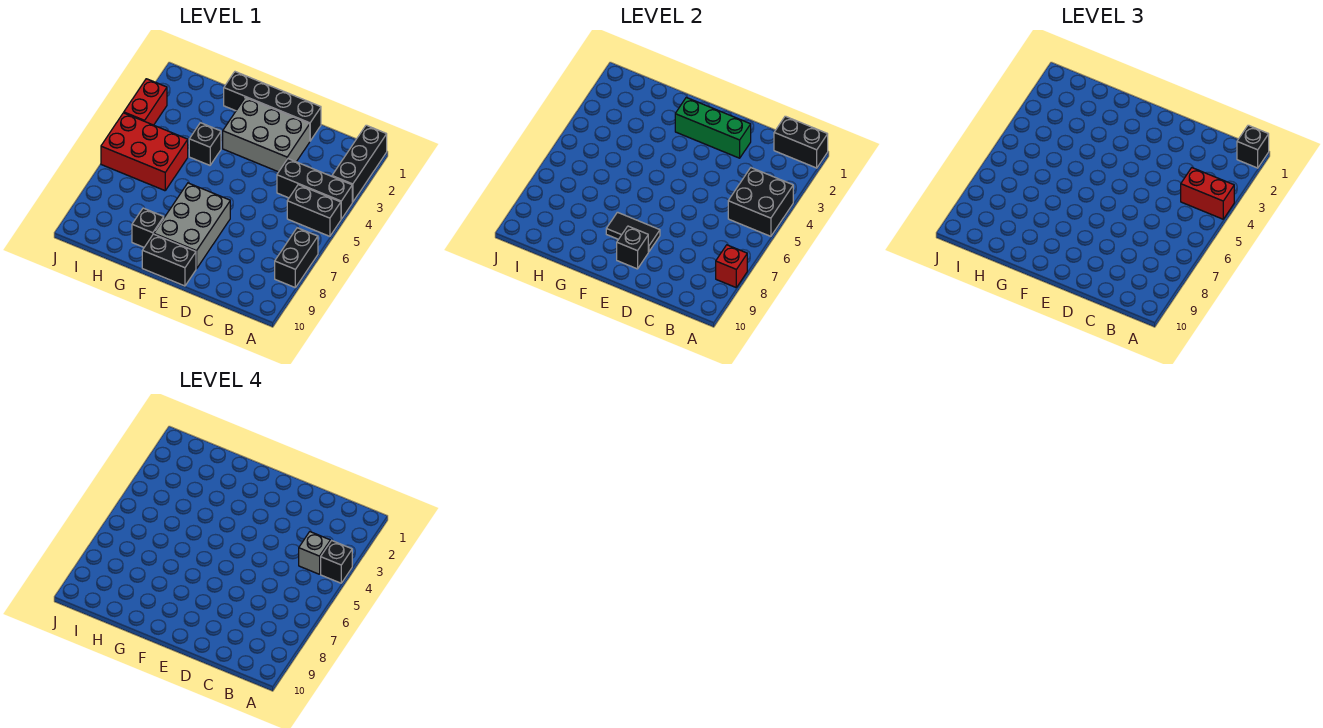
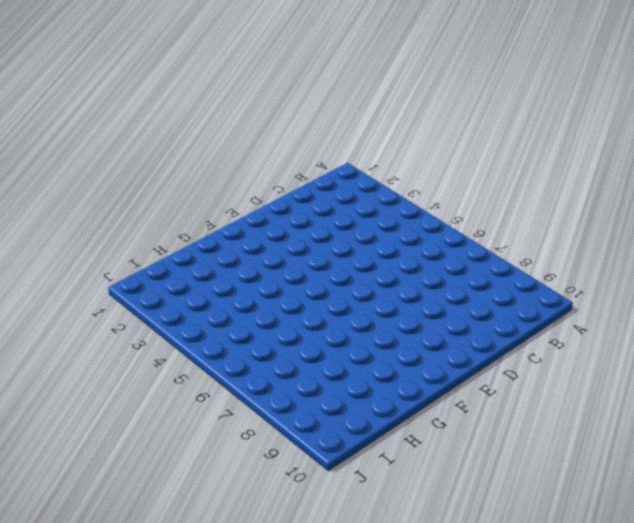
none -> black 1x3 brick [332,125,387,202]
none -> black 1x3 brick [277,159,352,219]
none -> black 1x2 brick [287,185,341,236]

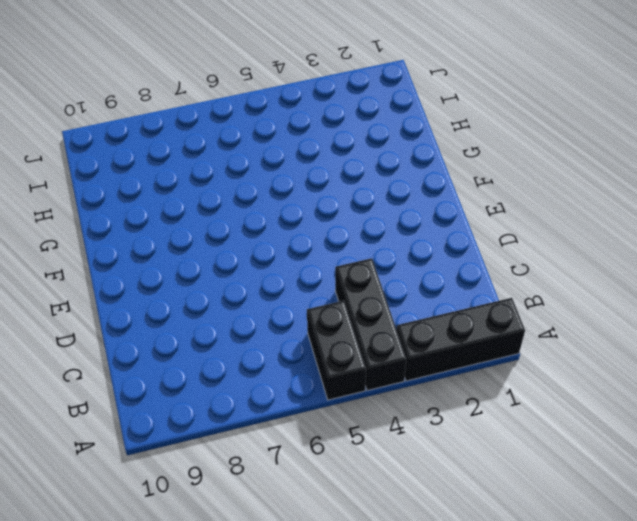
none -> black 1x2 brick [275,228,318,287]
none -> black 1x4 brick [224,72,321,141]
none -> grey 2x3 brick [223,98,310,172]

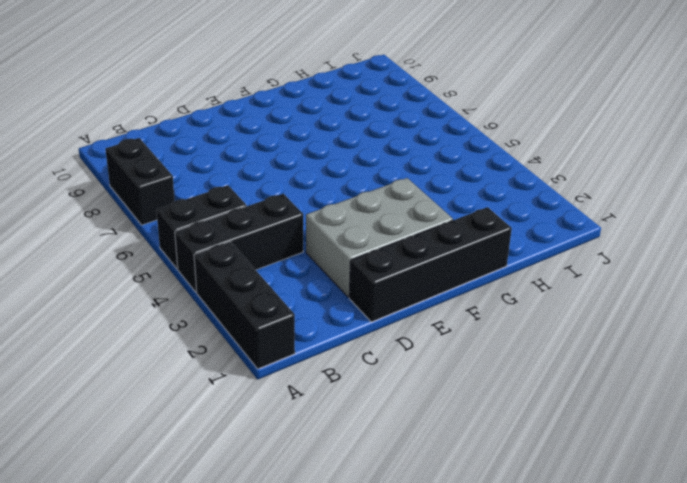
none -> grey 2x3 brick [154,183,230,269]
none -> black 1x2 brick [142,234,196,286]
none -> black 1x1 brick [189,123,221,165]

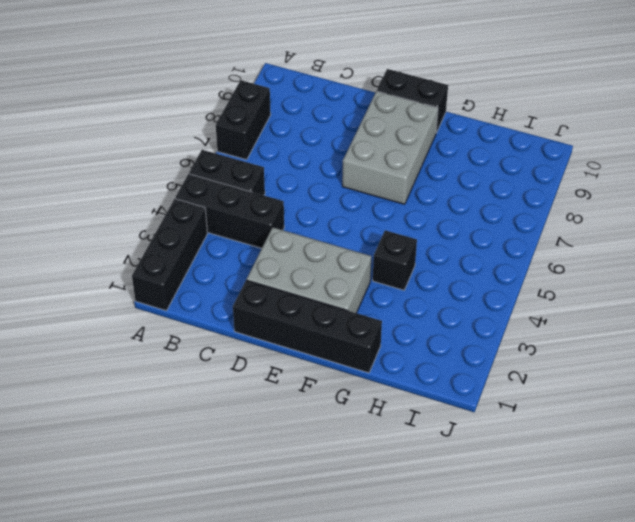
none -> black 1x1 brick [132,208,164,247]
none -> red 2x3 brick [101,113,188,191]
none -> red 1x2 brick [124,79,167,125]

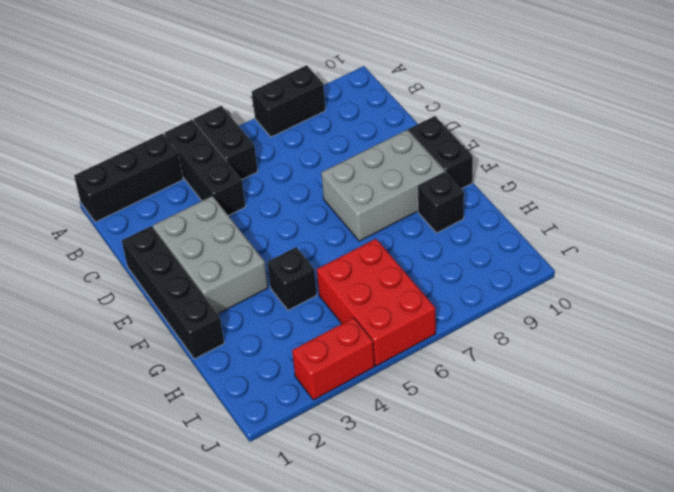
none -> black 1x2 brick [774,116,828,168]
none -> black 2x2 brick [728,168,793,236]
none -> red 1x1 brick [716,245,747,287]

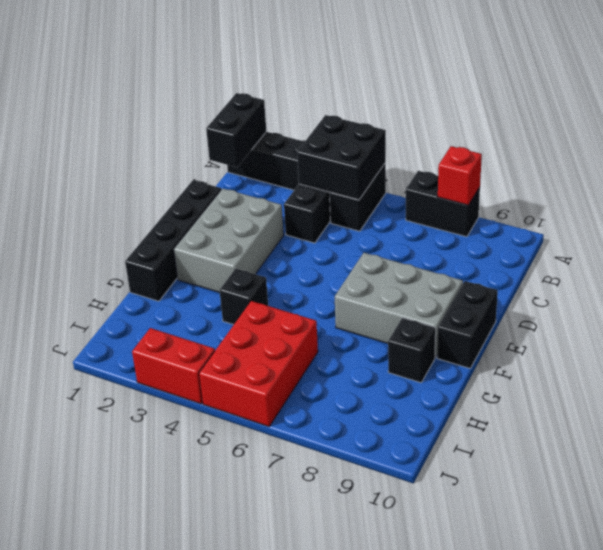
none -> green 1x3 brick [675,98,751,158]
none -> black 1x2 tile [606,212,660,252]
none -> black 1x1 brick [617,226,648,269]

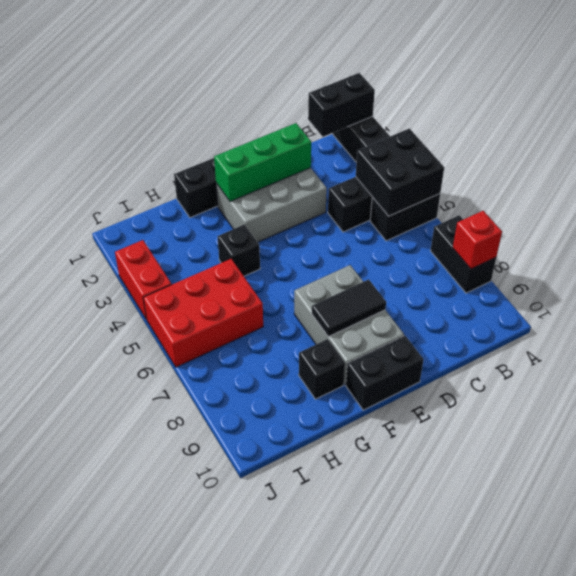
none -> black 1x1 brick [617,226,648,269]
none -> black 1x1 brick [1237,125,1269,168]
none -> red 1x2 brick [1181,168,1234,219]

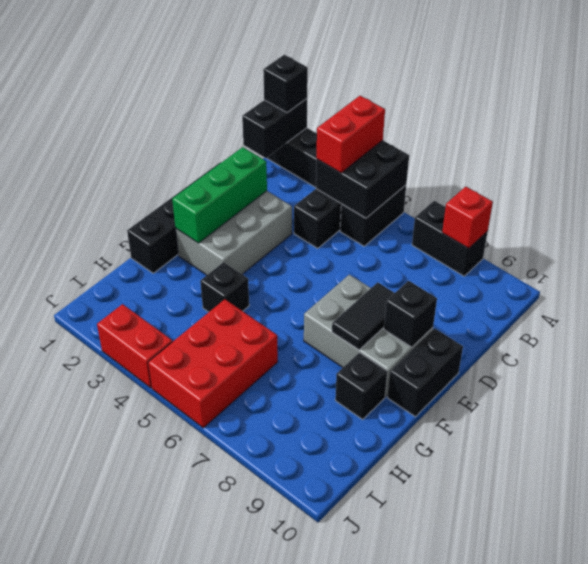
none -> black 1x1 brick [321,541,352,583]
none -> grey 1x1 brick [299,532,330,574]

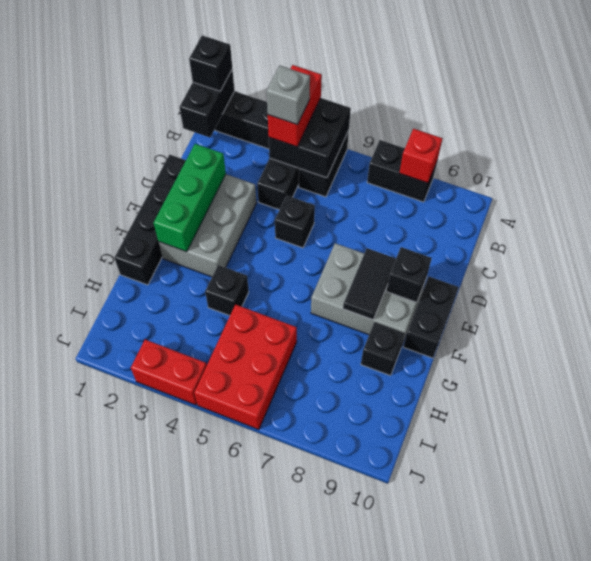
black 1x1 brick [275,195,315,248] -> black 1x1 brick moved to [321,541,352,583]

